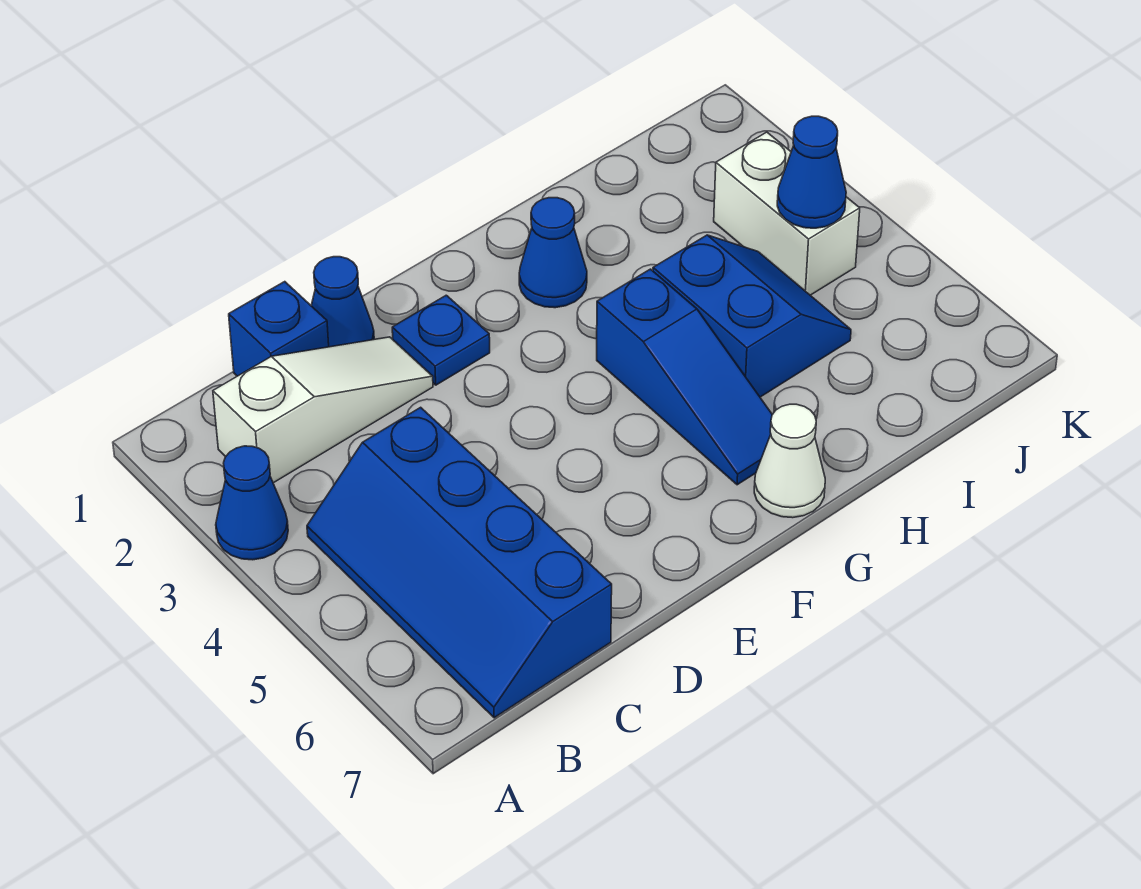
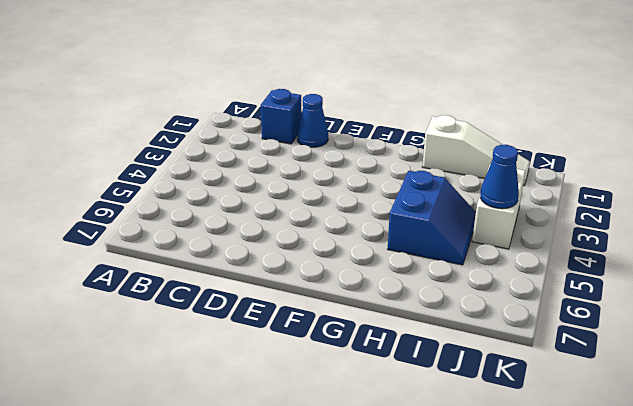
white 1x3 slope [422,115,530,186] -> white 1x3 slope moved to [213,337,433,483]
none -> blue 1x1 cone [216,446,288,560]
none -> blue 2x4 slope [307,407,612,718]
none -> blue 1x1 plate [392,295,490,385]

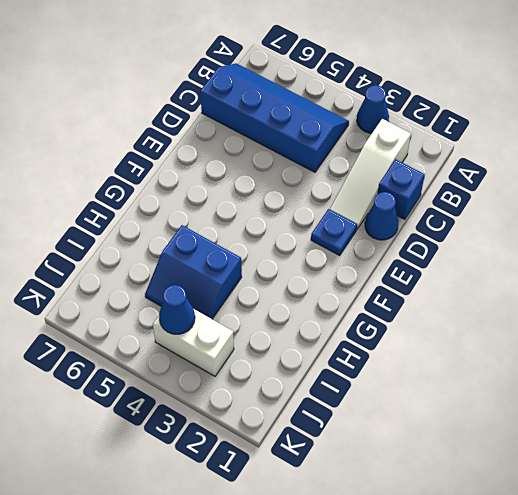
none -> blue 1x1 cone [519,198,587,308]
none -> blue 1x3 slope [597,269,772,485]
none -> white 1x1 cone [754,404,825,518]

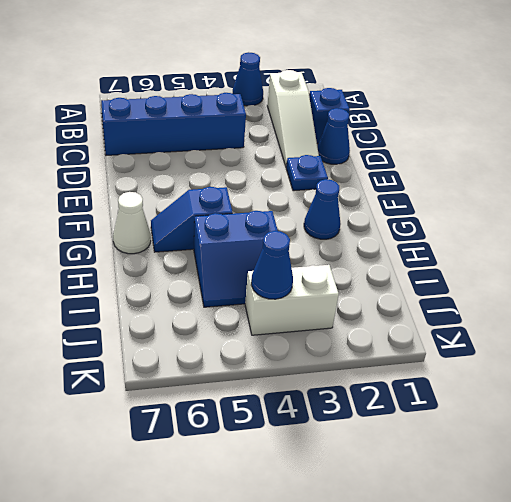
blue 1x2 slope [151,187,233,252] -> blue 1x3 slope [597,269,772,485]

